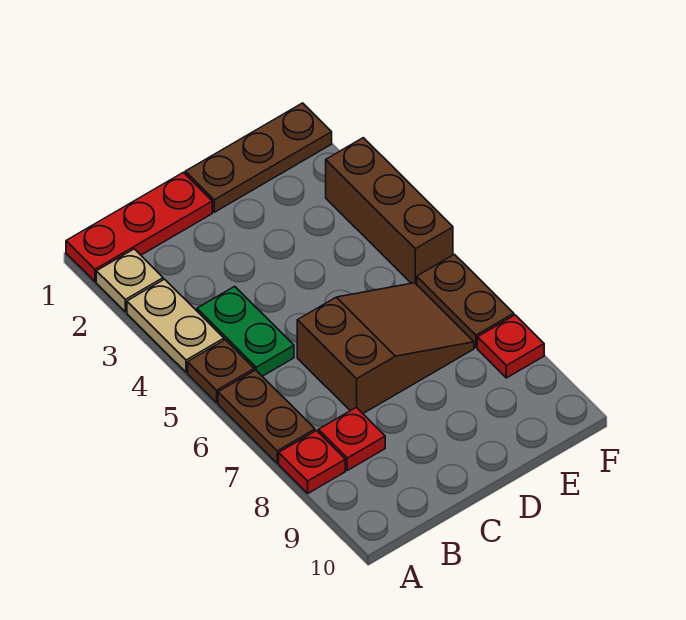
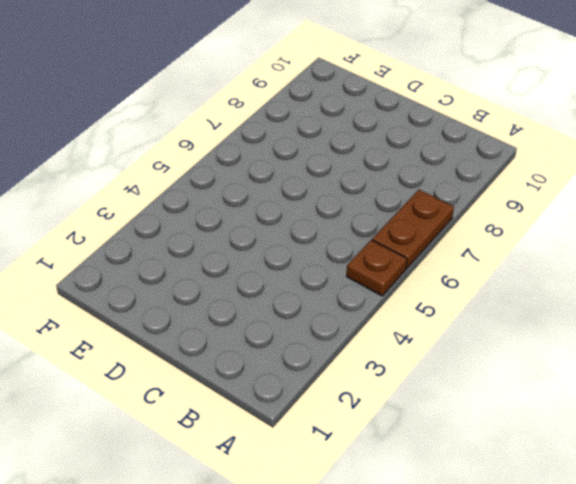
none -> red 1x3 plate [66,172,212,282]
none -> tan 1x1 plate [96,249,163,312]
none -> tan 1x2 plate [127,279,224,373]

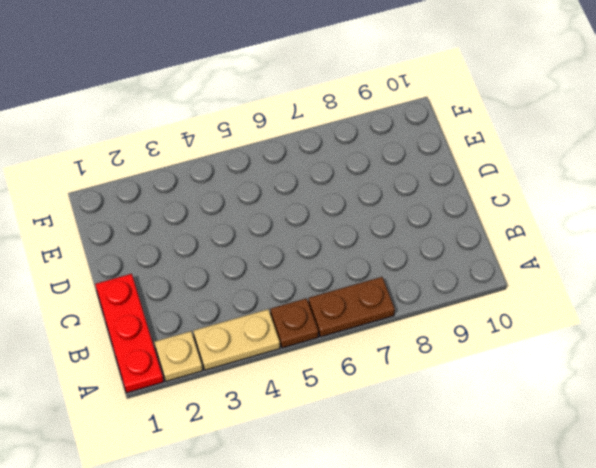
none -> red 1x1 plate [279,431,345,493]
none -> green 1x2 plate [197,286,294,376]
none -> red 1x1 plate [318,407,385,470]

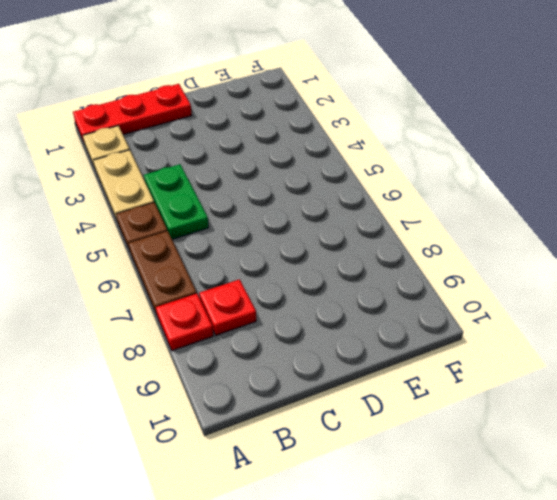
none -> brown 2x3 slope [297,283,474,413]
none -> brown 1x3 plate [185,103,332,212]
none -> brown 1x3 brick [326,138,453,285]

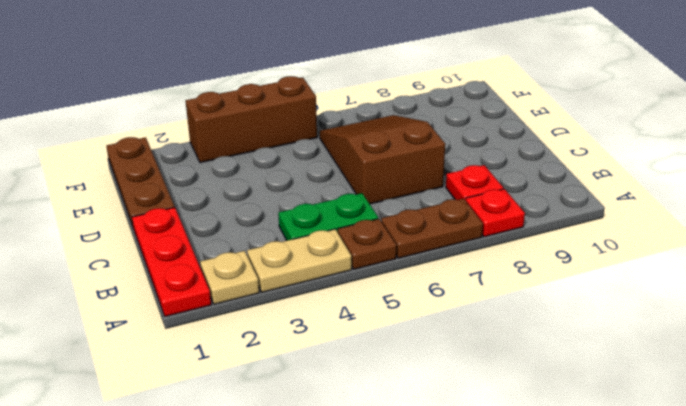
none -> brown 1x2 plate [417,254,514,348]
none -> red 1x1 plate [477,315,544,378]

